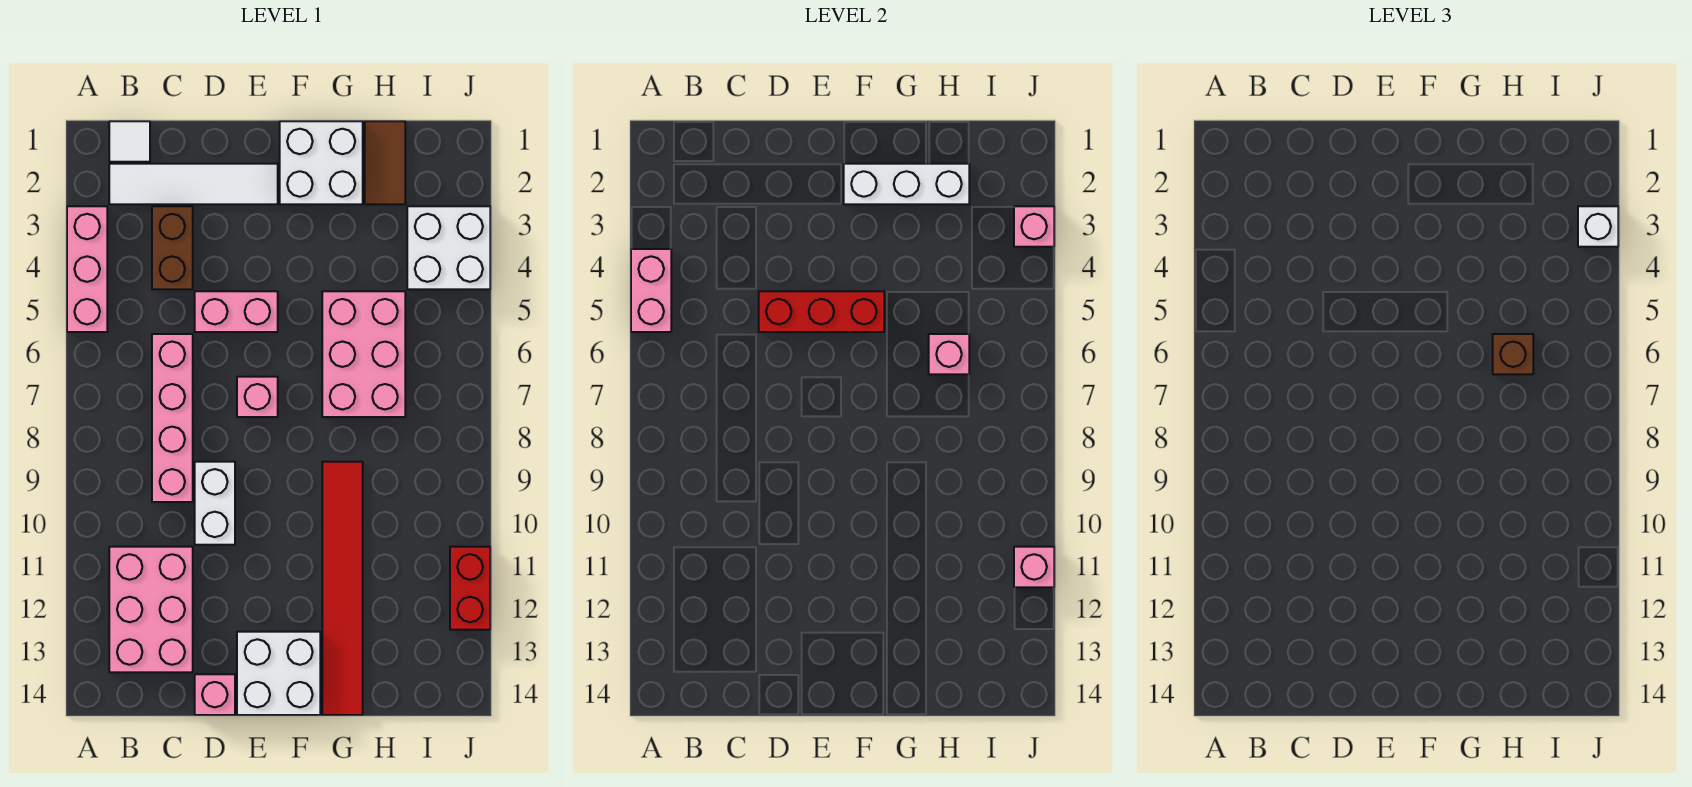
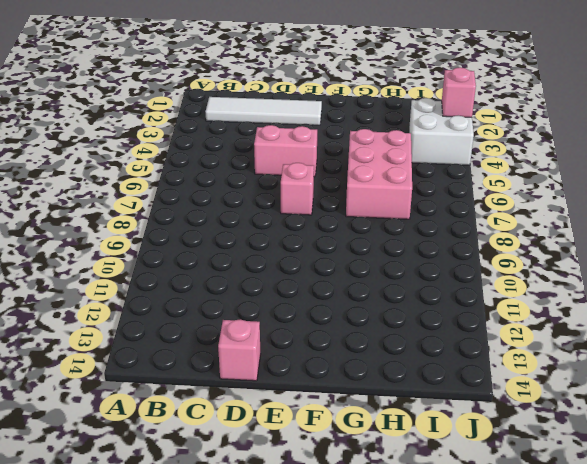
none -> pink 1x3 brick [67,206,107,332]
none -> white 1x1 tile [109,121,150,162]
none -> pink 2x3 brick [109,547,193,672]

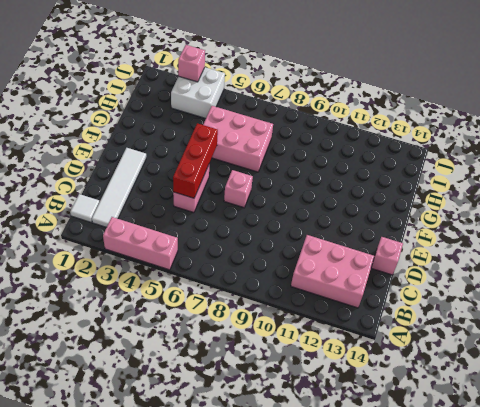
none -> brown 1x2 brick [152,206,193,289]
none -> pink 1x4 brick [152,334,193,502]
none -> white 1x2 brick [195,462,235,545]

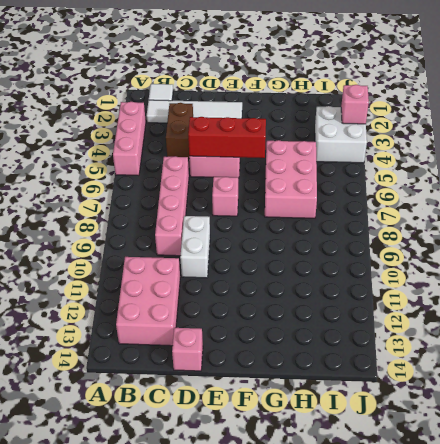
none -> white 2x2 brick [237,632,320,715]
none -> white 2x2 brick [280,121,363,204]
none -> red 1x6 tile [322,462,363,715]

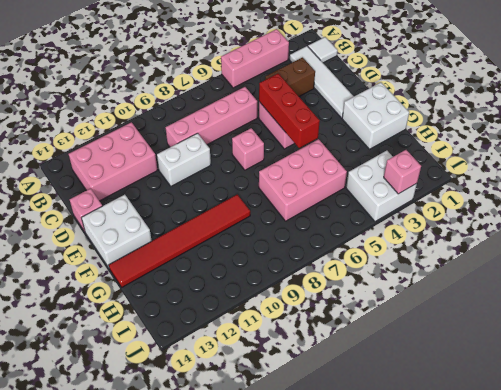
none -> brown 1x2 tile [365,121,405,204]
none -> red 1x2 brick [450,547,490,630]
none -> pink 1x2 brick [631,249,671,332]

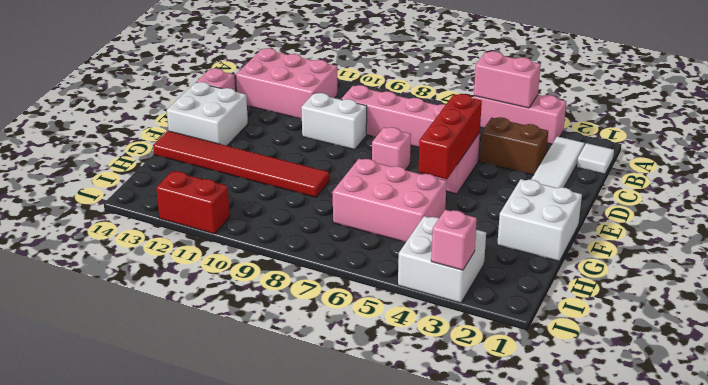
none -> brown 1x2 tile [365,121,405,204]
none -> white 1x3 brick [844,164,969,204]
none -> pink 1x1 brick [929,334,969,374]

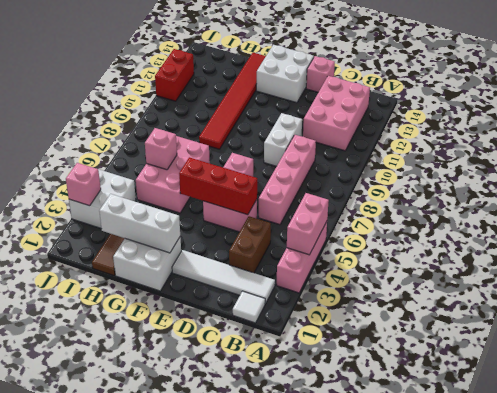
none -> pink 1x1 brick [1014,547,1054,587]
none -> brown 1x1 brick [1493,334,1533,374]
none -> white 1x1 brick [1578,206,1618,247]

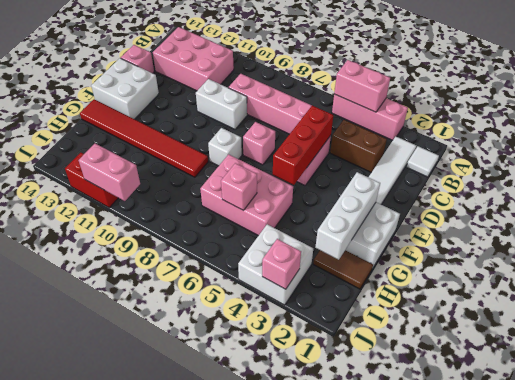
white 1x1 brick [208,128,242,166] -> white 1x1 brick moved to [1578,206,1618,247]
pink 1x2 brick [79,144,140,201] -> pink 1x1 brick [1014,547,1054,587]
none -> brown 1x1 brick [1493,334,1533,374]

